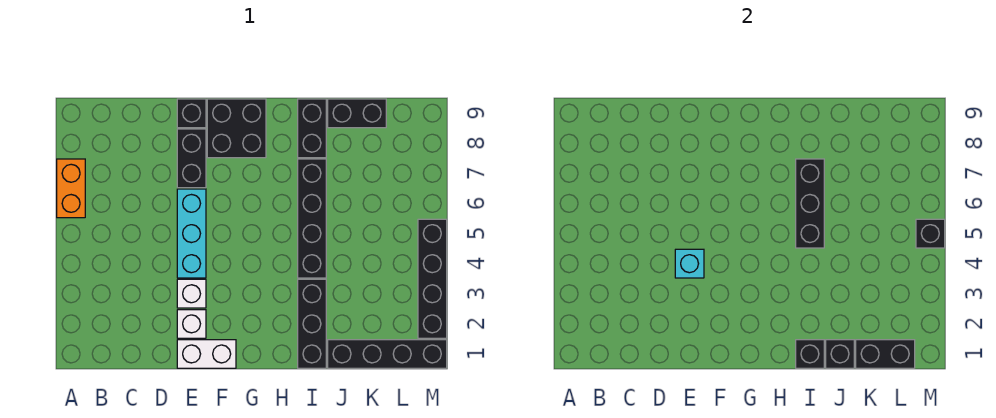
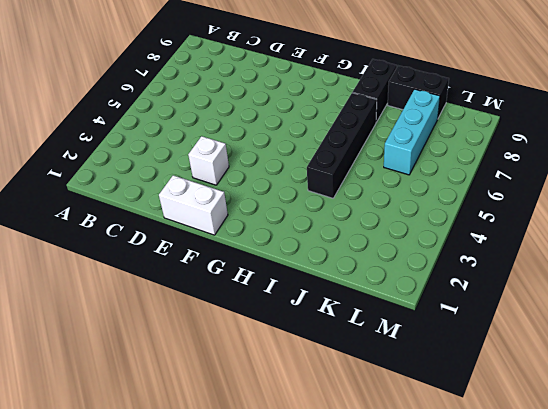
cyan 1x3 brick [384,89,440,175] -> cyan 1x3 brick moved to [177,189,206,278]
none -> orange 1x2 brick [57,159,85,218]
none -> white 1x1 brick [177,310,206,338]
none -> black 1x2 brick [177,129,206,188]

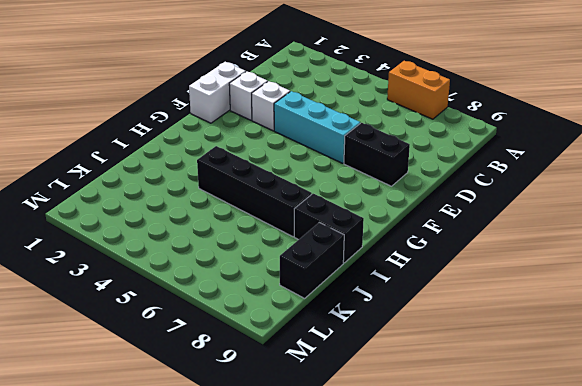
none -> black 1x1 brick [177,99,206,128]
none -> black 2x2 brick [207,99,266,158]
none -> black 1x3 brick [298,279,326,368]

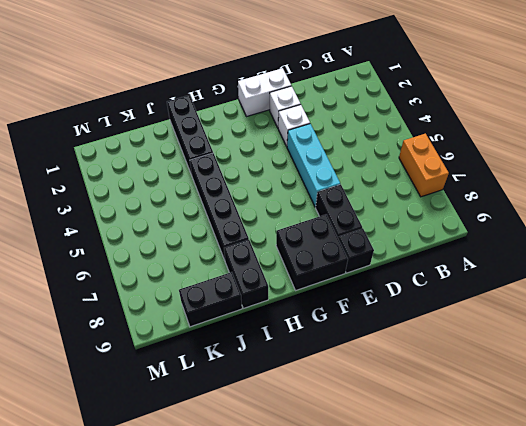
none -> black 1x4 brick [328,340,447,368]
none -> black 1x4 brick [418,219,447,338]
none -> cyan 1x1 brick [675,249,704,278]

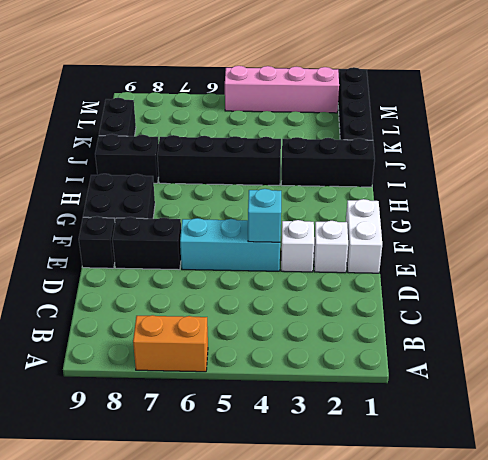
pink 1x4 brick [225,66,339,113] -> black 1x4 brick [418,219,447,338]
none -> black 1x1 brick [796,340,824,368]
none -> black 1x3 brick [796,159,824,248]
none -> black 1x1 brick [826,340,854,368]

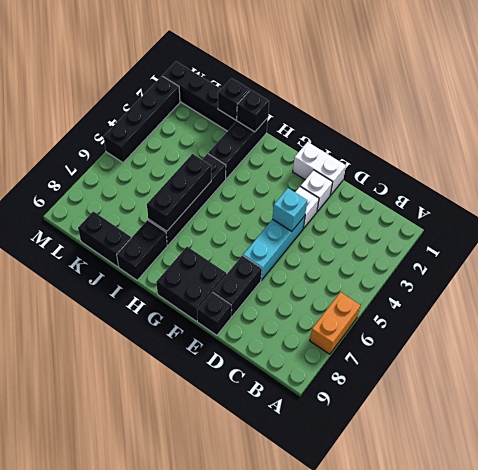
none -> black 1x2 brick [856,340,915,368]
none -> black 1x1 brick [916,219,945,248]

